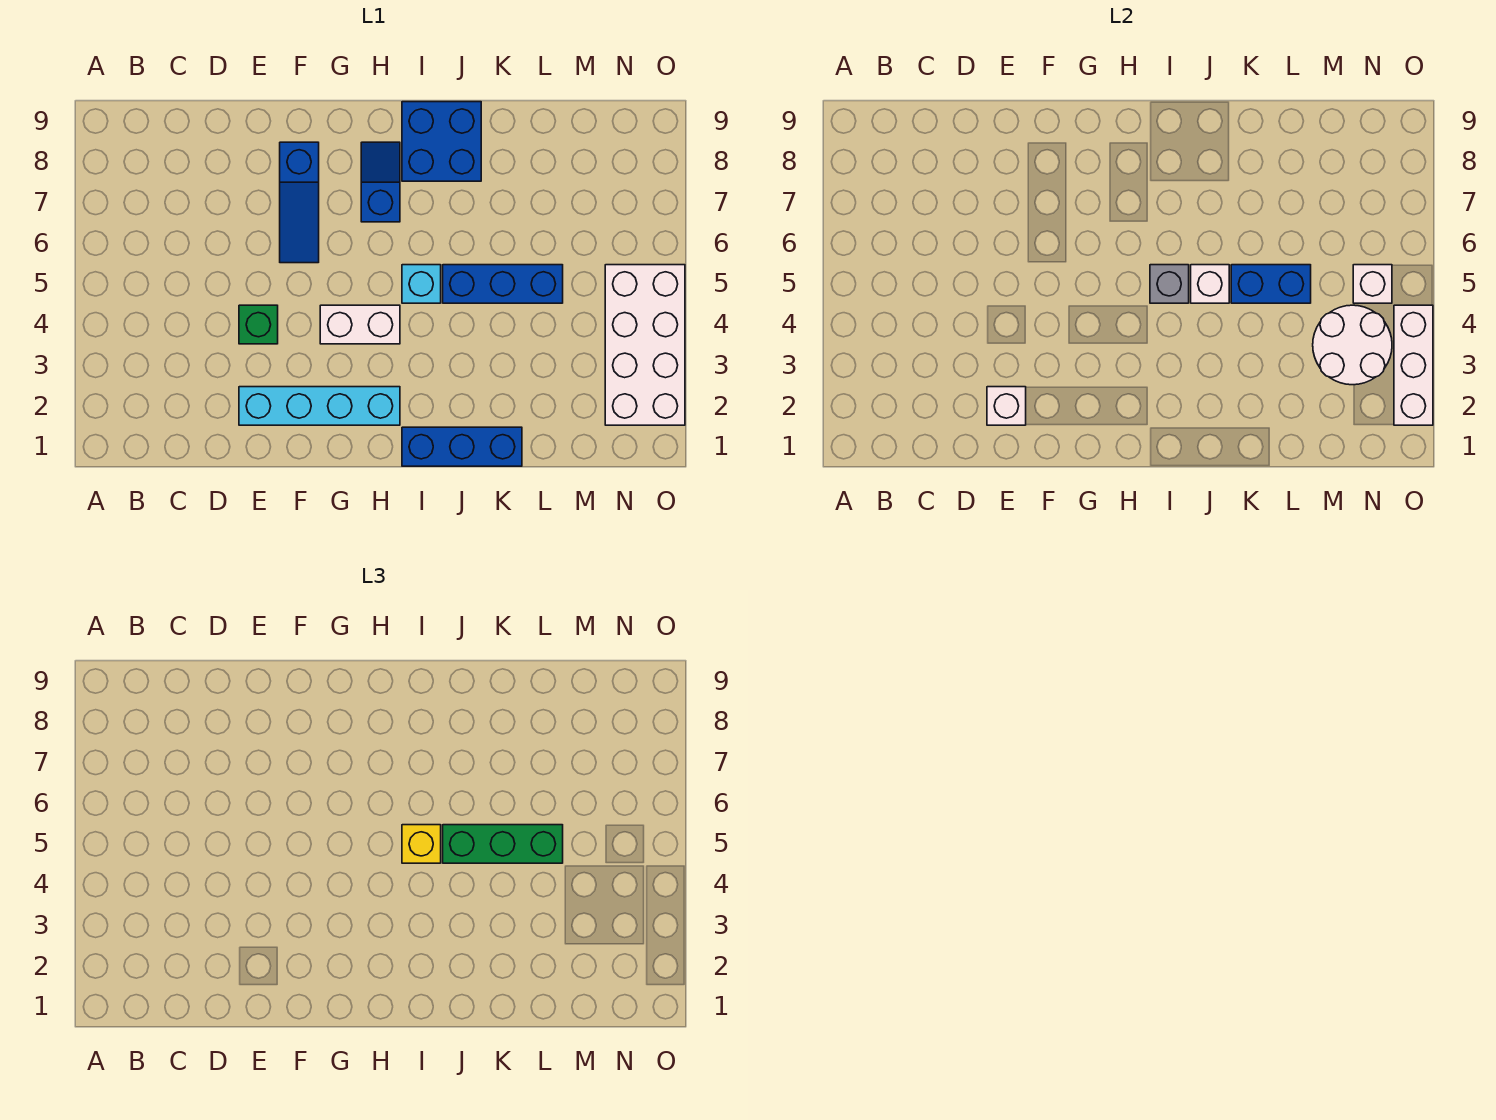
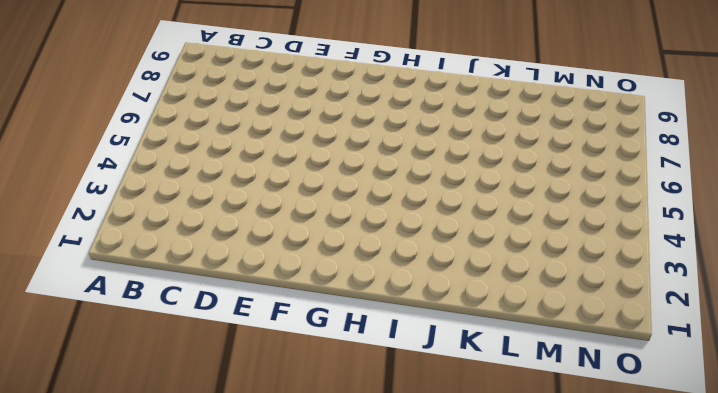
none -> cyan 1x4 brick [239,387,400,425]
none -> green 1x1 brick [239,305,278,344]
none -> blue 1x3 slope [280,142,319,263]

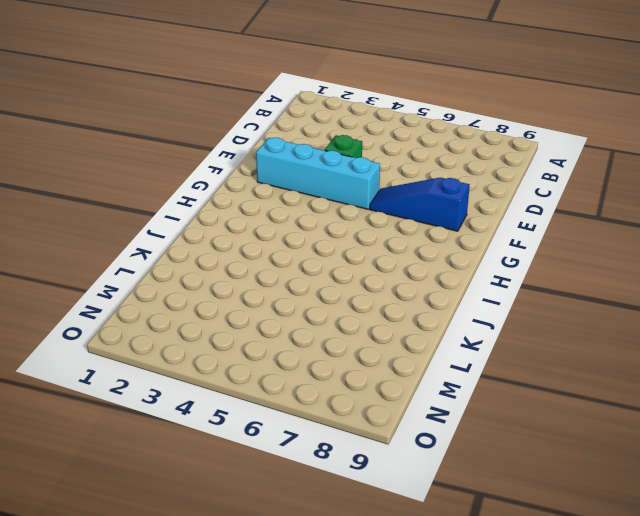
cyan 1x4 brick [256,138,380,209] -> cyan 1x4 brick turned to [239,387,400,425]
none -> white 1x2 brick [320,305,400,344]
none -> blue 1x2 slope [361,142,400,222]
none -> blue 1x3 brick [402,427,522,466]

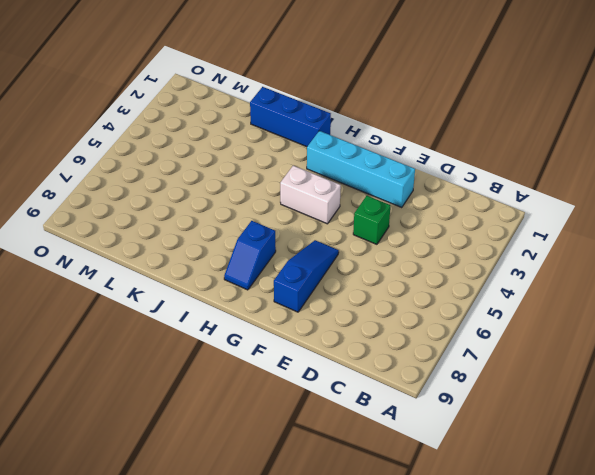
none -> cyan 1x1 brick [402,265,441,303]
none -> blue 2x2 brick [402,102,481,181]
none -> blue 1x3 brick [443,265,563,303]

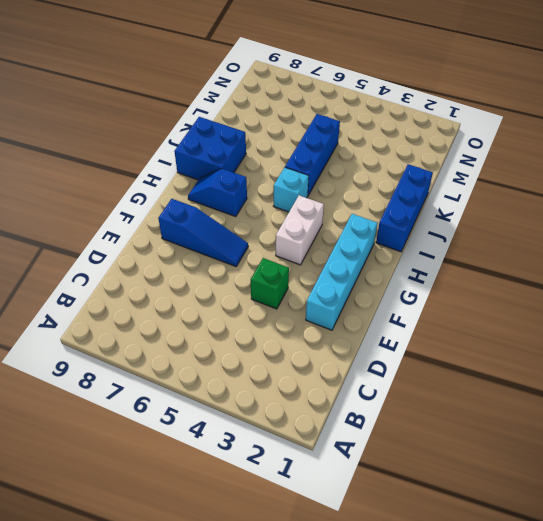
none -> white 2x4 brick [605,265,685,425]
none -> white 1x1 brick [987,387,1026,425]
none -> grey 1x1 brick [1150,265,1189,303]

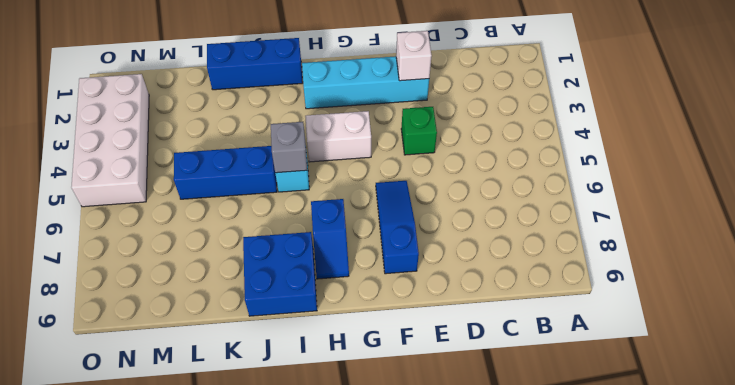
none -> white 1x1 brick [1191,265,1229,303]
none -> blue 1x2 brick [1231,265,1311,303]
none -> white 2x2 round brick [1313,305,1392,385]

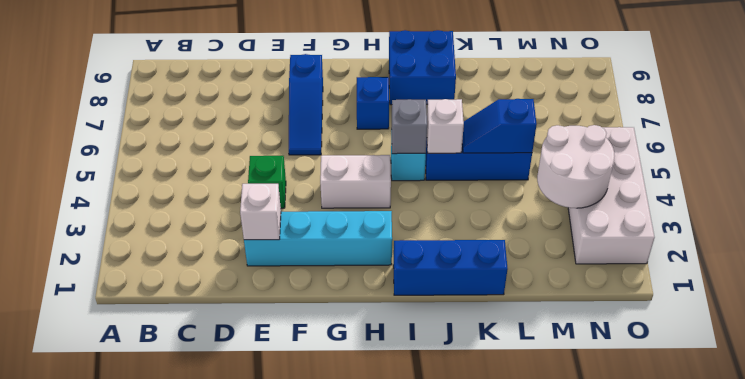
blue 1x2 slope [462,99,537,153] -> blue 1x2 brick [1231,265,1311,303]
none -> white 1x1 brick [1353,265,1392,303]
none -> white 1x3 brick [1394,305,1433,425]
none -> yellow 1x1 brick [402,825,441,863]

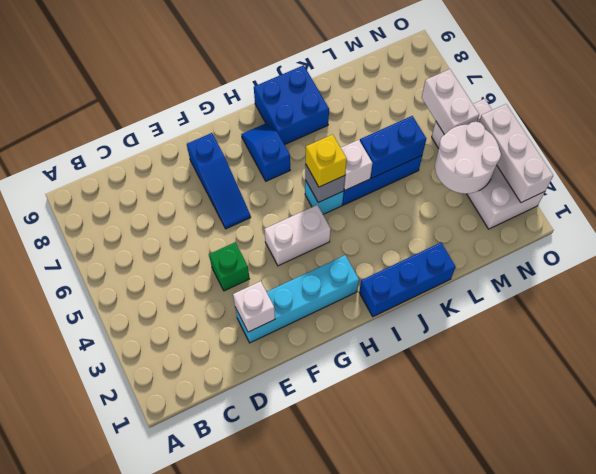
white 1x2 brick [422,69,479,135] -> white 1x1 brick [1353,265,1392,303]
none -> green 1x3 brick [443,825,563,863]

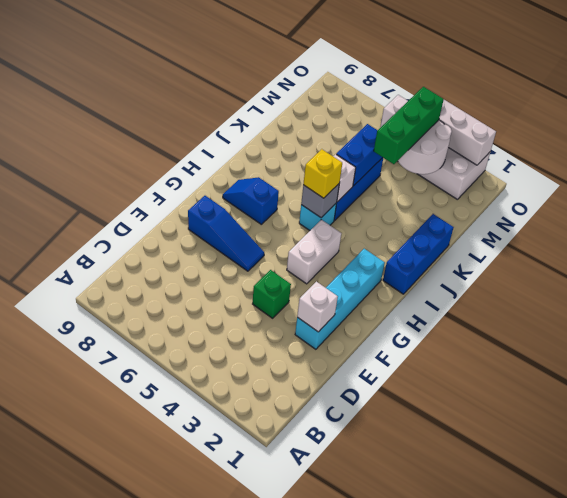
green 1x3 brick [374,87,444,164] -> green 1x3 brick moved to [443,825,563,863]
none -> blue 2x2 brick [402,102,481,181]

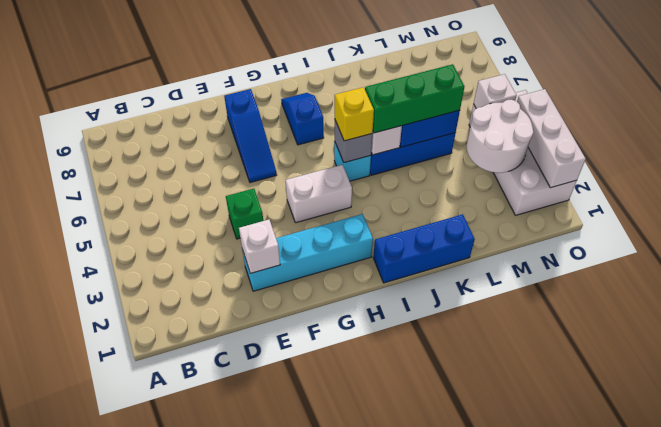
none -> blue 2x2 brick [402,102,481,181]

